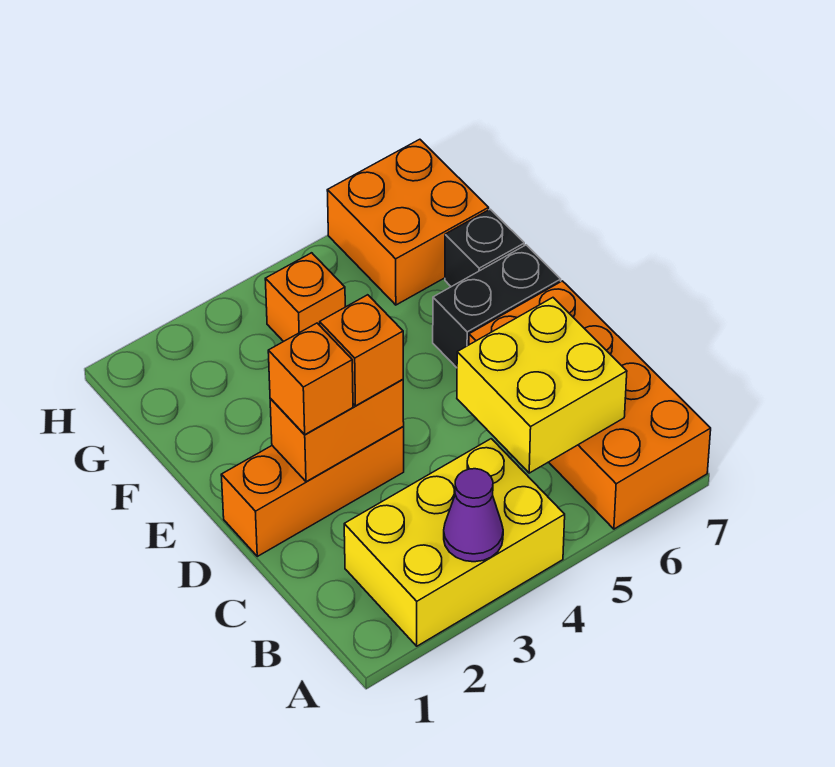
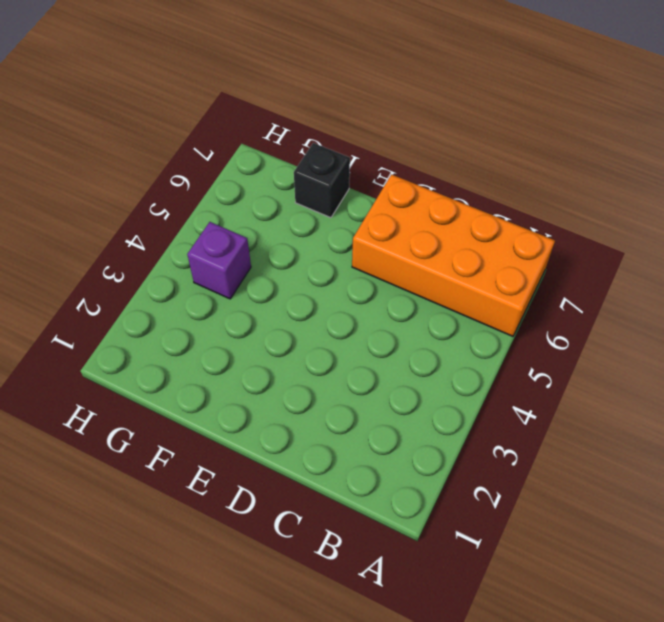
purple 1x1 brick [187,222,251,299] -> orange 1x1 brick [265,253,345,342]
none -> yellow 2x3 brick [344,439,565,646]
none -> orange 1x3 brick [221,427,404,556]
none -> black 1x2 brick [433,245,561,368]

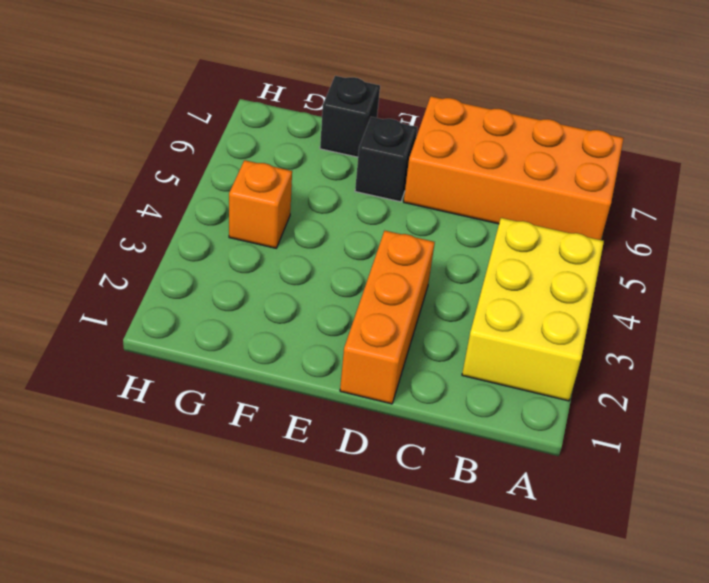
black 1x1 brick [355,117,417,202] -> black 1x2 brick [433,245,561,368]
none -> orange 2x2 brick [327,139,489,305]
none -> purple 1x1 cone [444,469,503,562]
none -> yellow 2x2 brick [457,298,627,473]

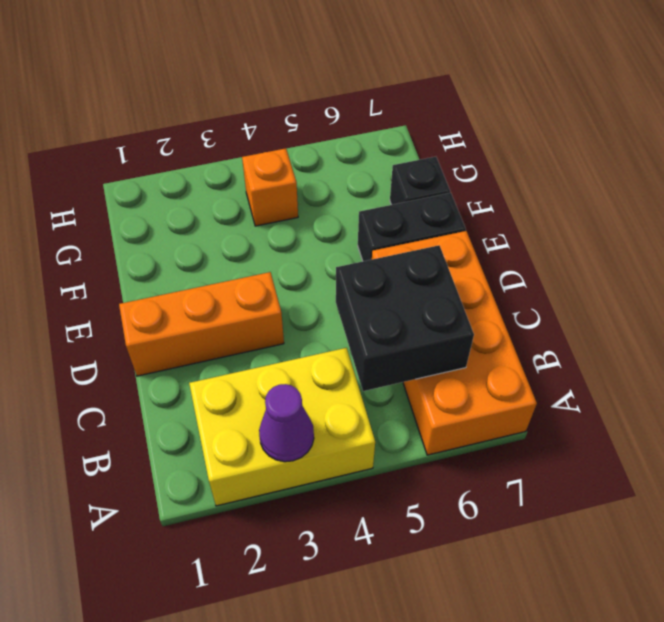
black 2x2 brick [336,245,474,391] -> yellow 2x2 brick [457,298,627,473]
none -> orange 2x2 brick [327,139,489,305]
none -> orange 1x2 brick [270,379,404,482]
none -> orange 1x1 brick [268,323,353,435]

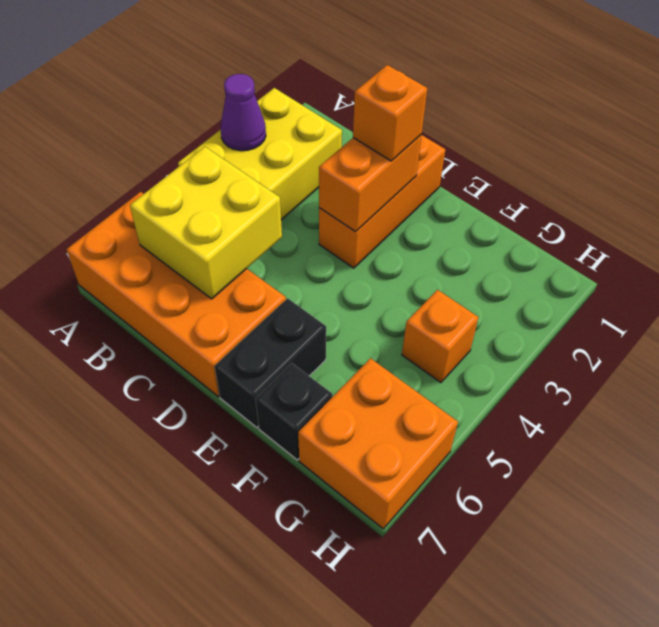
none -> orange 1x1 brick [320,295,403,406]

